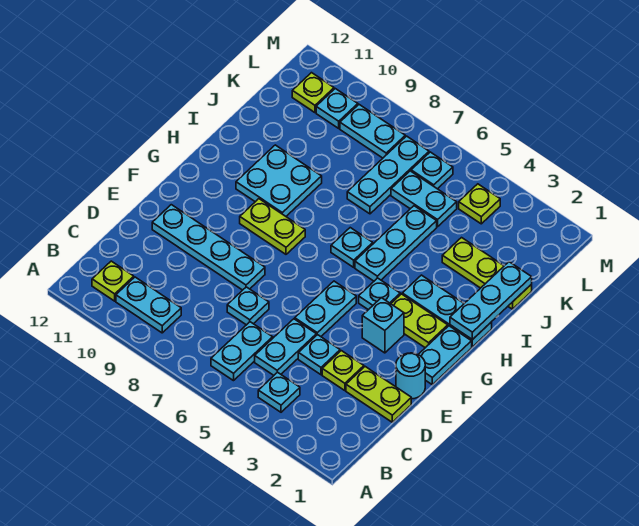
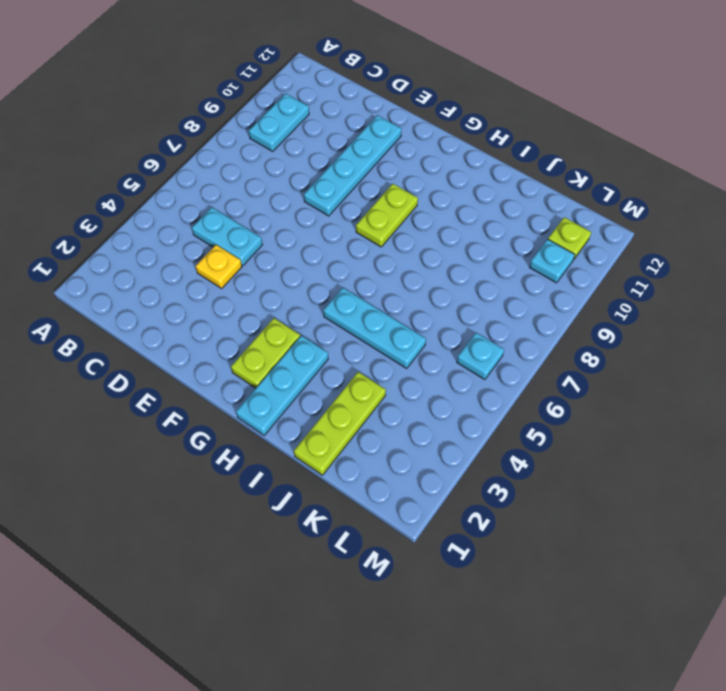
yellow 1x1 plate [196,245,242,288] -> cyan 1x1 plate [298,335,340,375]
none -> cyan 1x1 plate [258,372,300,412]
none -> cyan 1x2 plate [211,322,273,381]
none -> lime 1x1 plate [92,261,134,301]
none -> lime 1x2 plate [346,367,411,422]

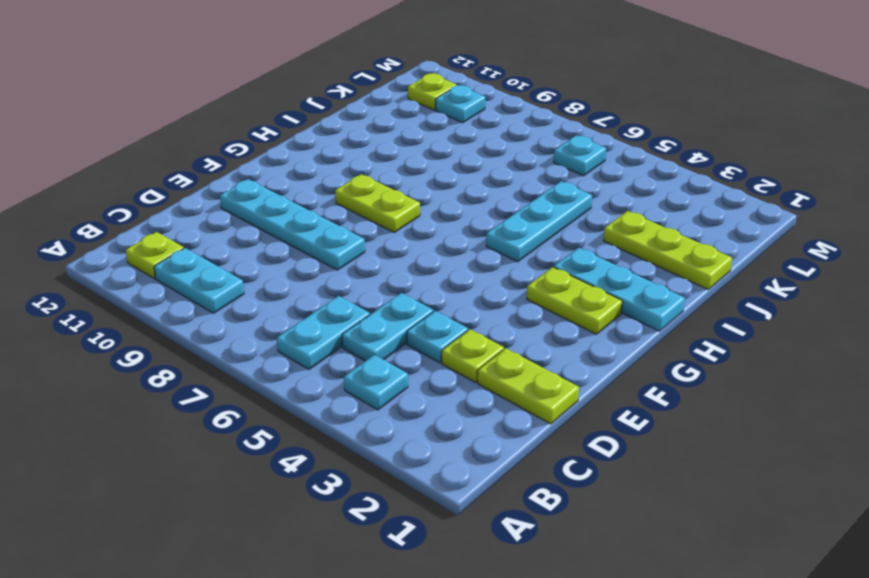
none -> cyan 1x1 plate [227,287,269,325]
none -> cyan 1x1 round brick [396,353,425,399]
none -> cyan 1x2 plate [295,281,356,336]
none -> cyan 1x2 plate [418,326,472,385]

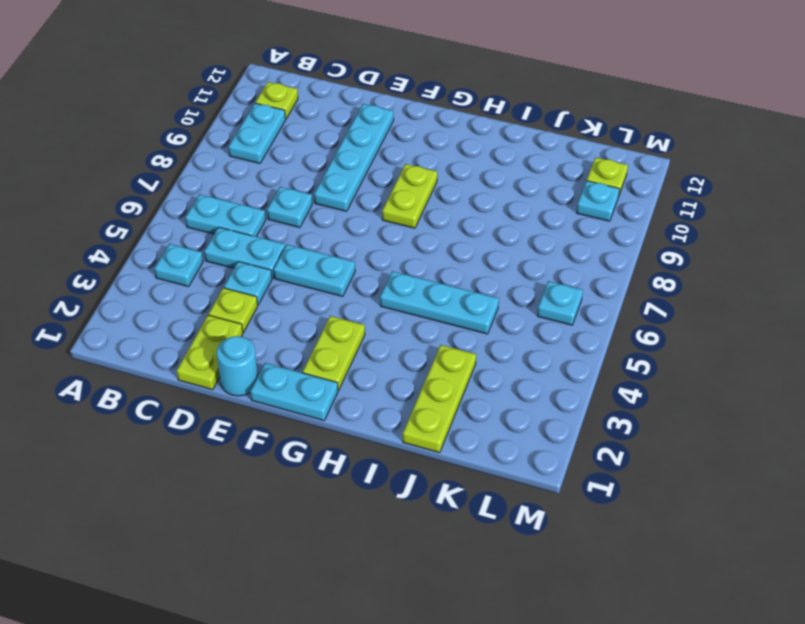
none -> cyan 1x1 brick [362,298,404,353]
none -> cyan 1x1 plate [359,278,400,310]
none -> cyan 1x3 plate [402,275,492,347]
none -> cyan 1x1 plate [331,228,373,267]

